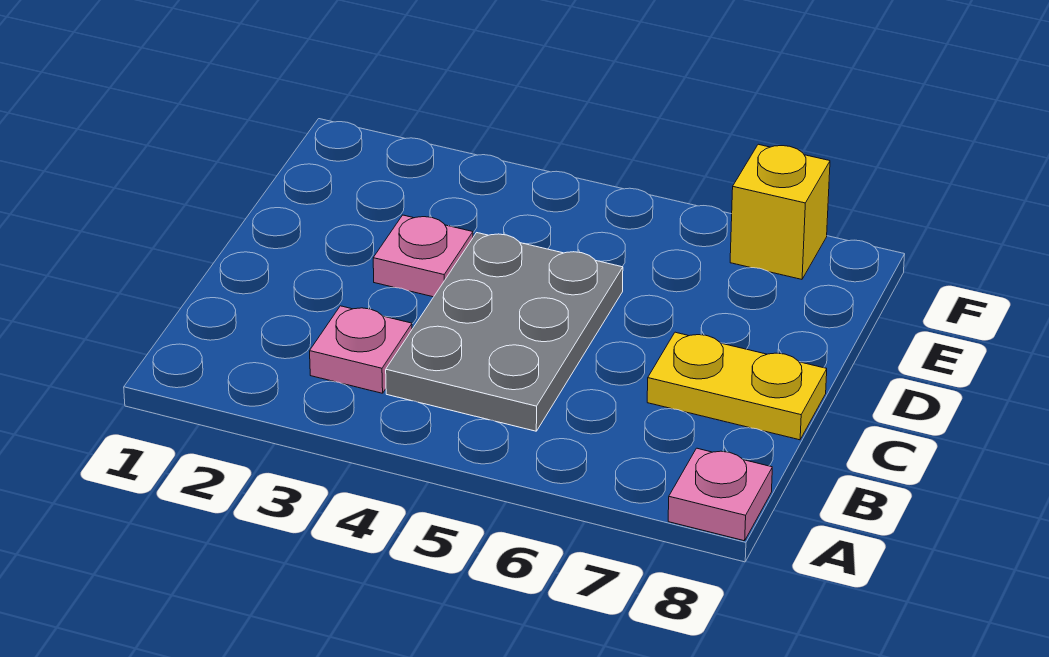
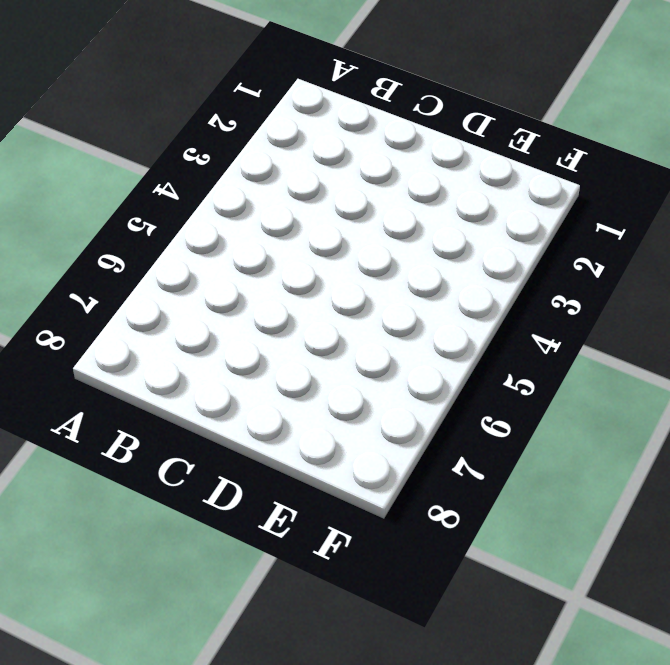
none -> pink 1x1 plate [668,448,772,541]
none -> pink 1x1 plate [310,306,412,393]

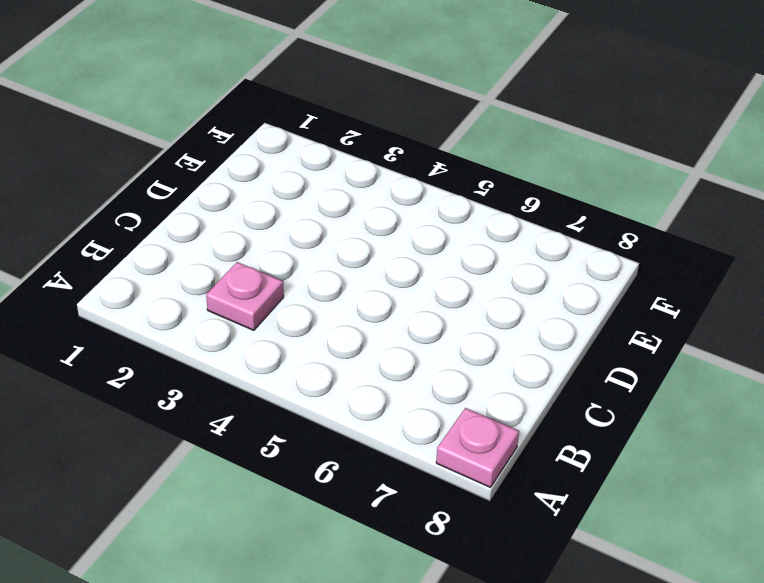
none -> grey 2x3 plate [386,233,623,431]
none -> yellow 1x2 plate [647,332,827,440]

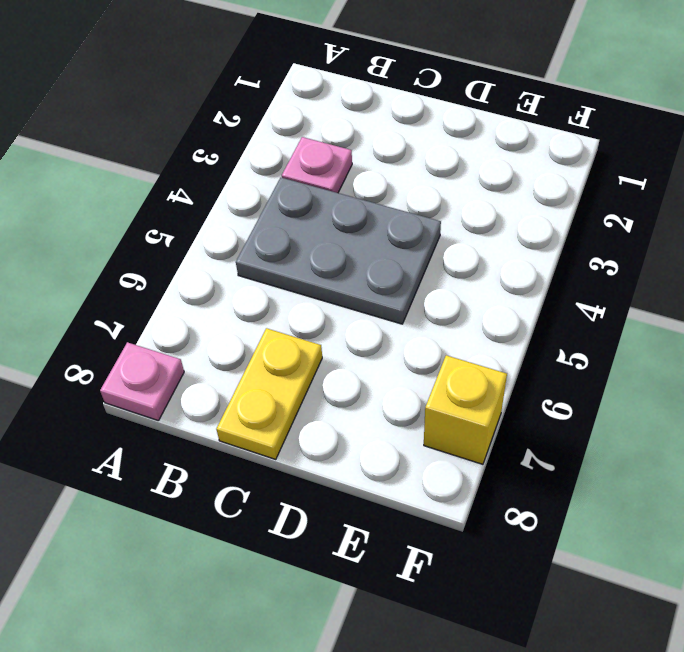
none -> pink 1x1 plate [373,215,473,297]

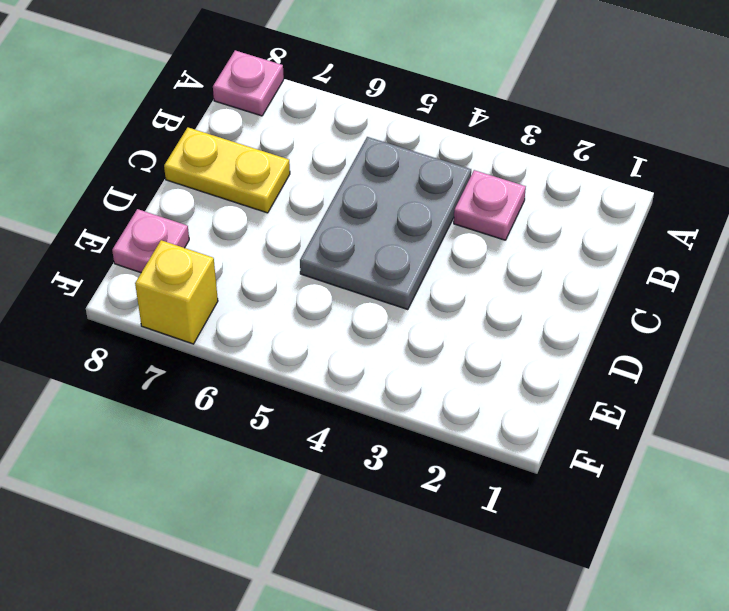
pink 1x1 plate [112,209,189,273] -> pink 1x1 plate moved to [373,215,473,297]

